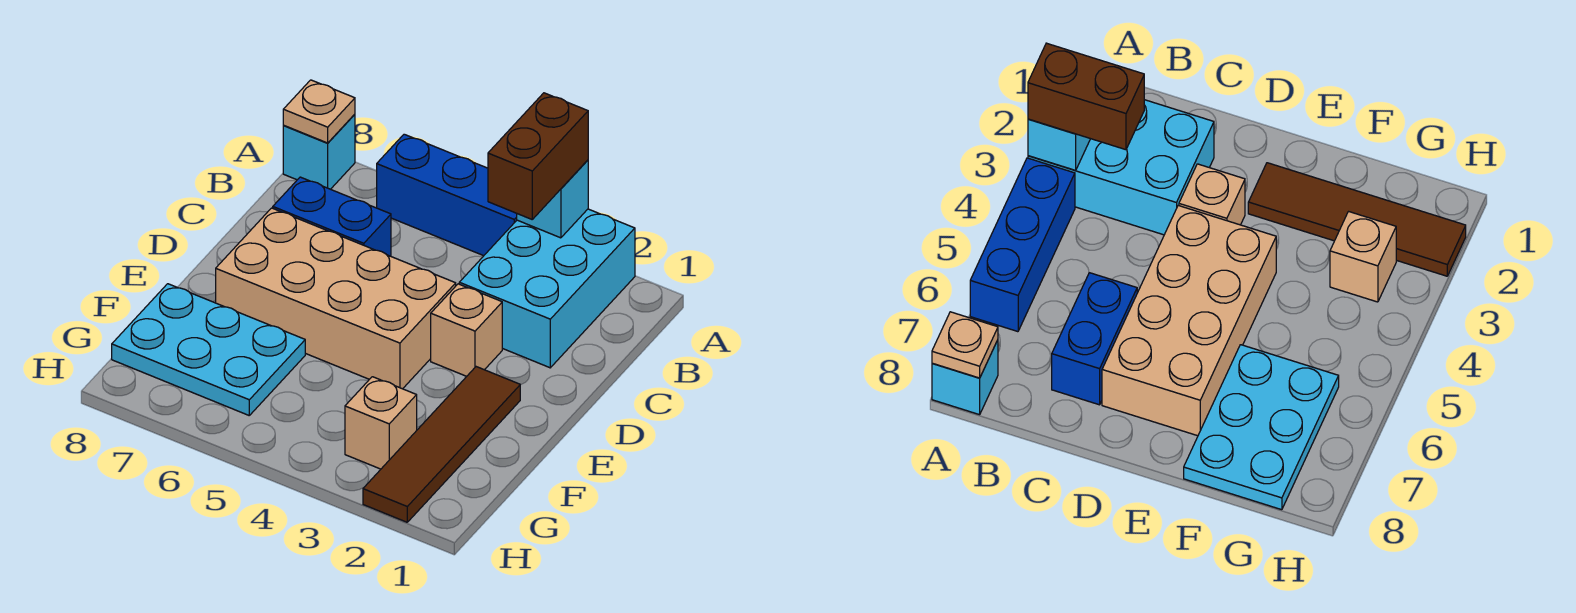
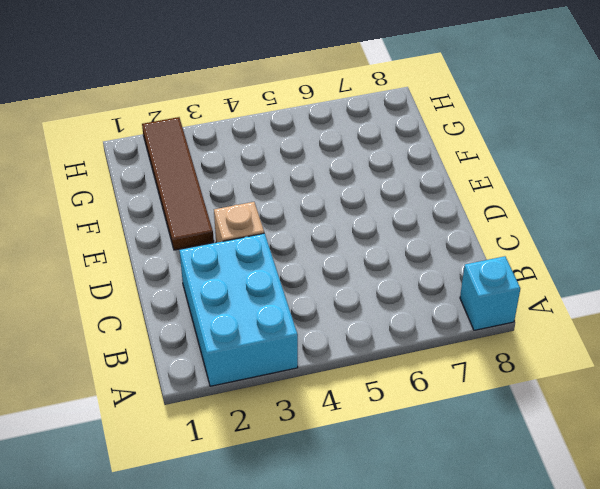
none -> blue 1x3 brick [377,134,517,256]
none -> blue 1x2 brick [273,177,391,256]
none -> tan 2x4 brick [216,208,456,389]

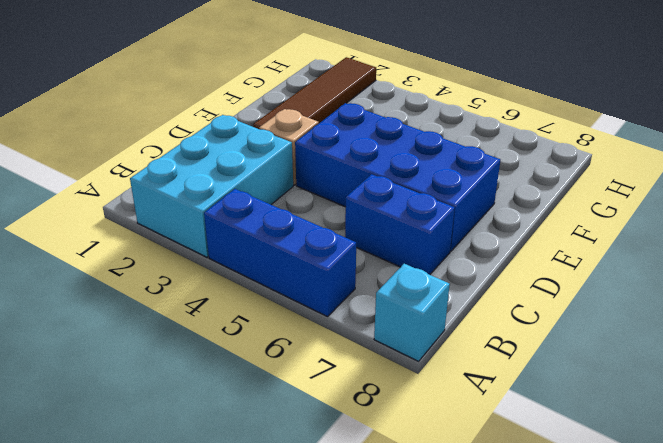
blue 2x4 brick [295,103,500,251] -> tan 2x4 brick [216,208,456,389]
none -> cyan 2x3 plate [112,284,305,415]
none -> tan 1x1 brick [345,377,417,469]
none -> cyan 1x1 brick [517,160,588,238]

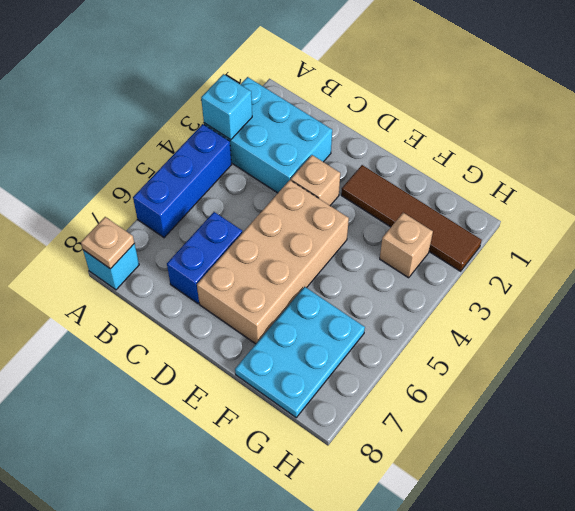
none -> brown 1x2 brick [488,93,588,219]

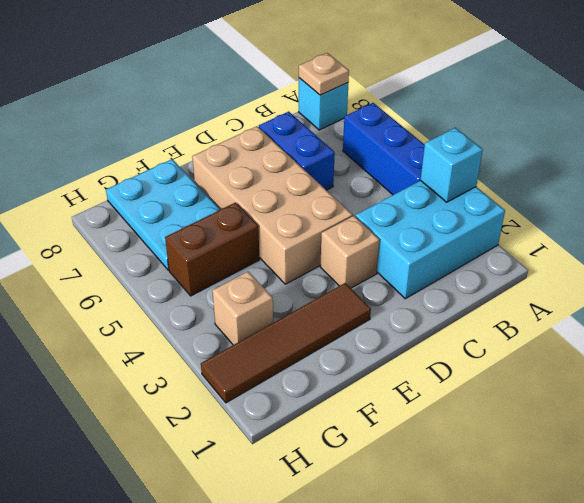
brown 1x2 brick [165,203,259,296] -> brown 1x2 brick moved to [488,93,588,219]

